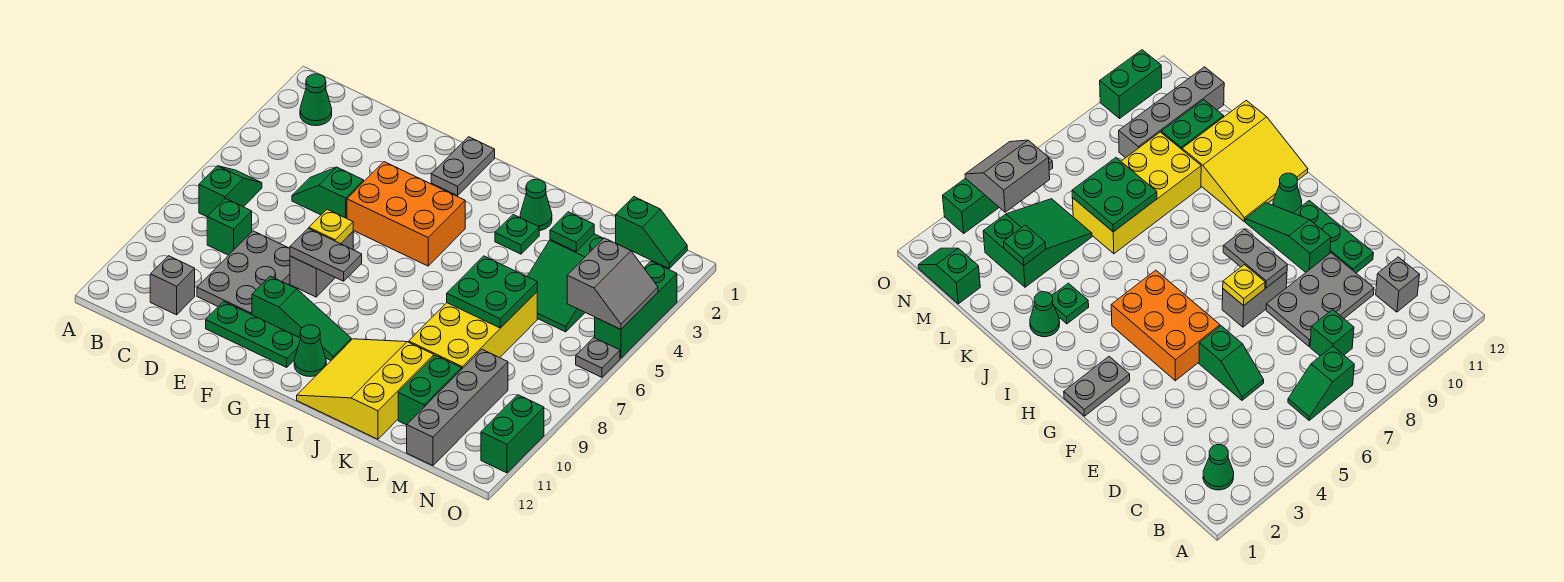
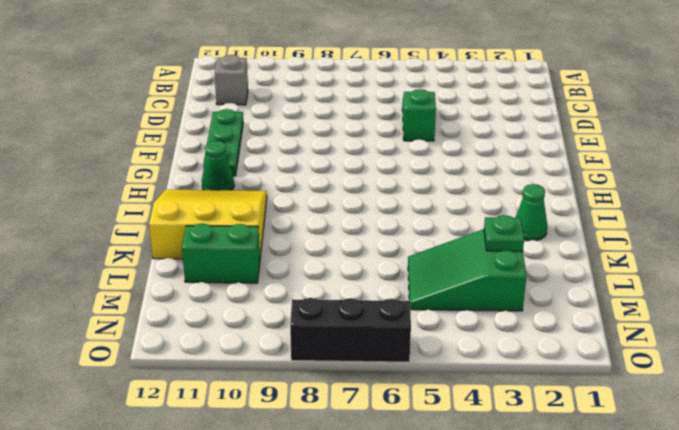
black 1x3 brick [290,298,411,362] -> grey 1x1 plate [576,338,620,377]
none -> green 1x1 cone [300,74,332,126]
none -> green 1x2 slope [199,166,262,217]
none -> green 1x1 brick [207,199,252,255]

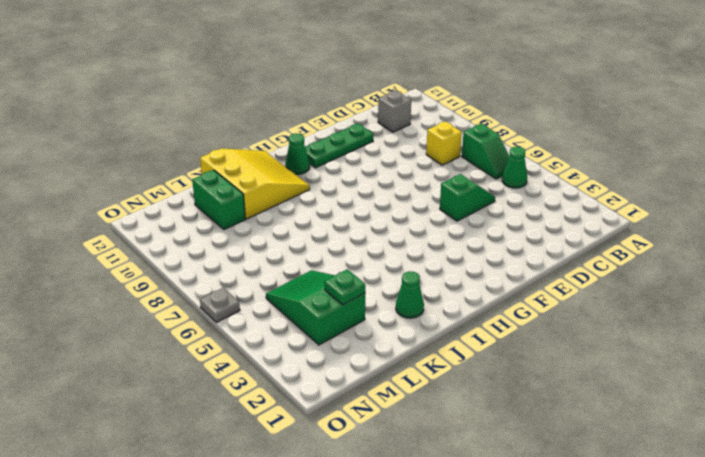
green 1x1 cone [502,147,527,188] -> green 1x1 cone moved to [300,74,332,126]
yellow 1x1 brick [426,122,462,165] -> green 1x1 brick [207,199,252,255]
none -> grey 2x3 plate [197,231,290,315]
none -> orange 2x3 brick [347,162,465,266]
none -> grey 1x2 brick [290,232,353,297]

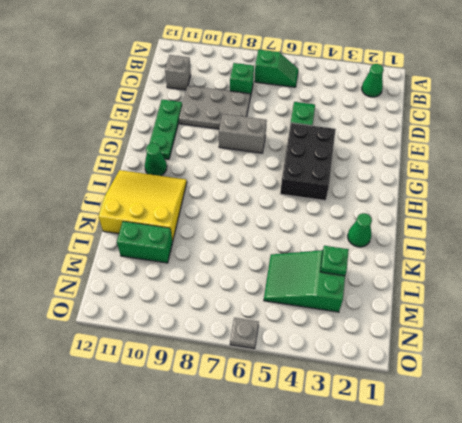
black 2x3 brick [280,123,336,201] -> orange 2x3 brick [347,162,465,266]
none -> green 1x3 slope [252,276,351,360]
none -> grey 1x2 plate [431,137,495,196]
none -> green 1x1 plate [495,215,539,254]

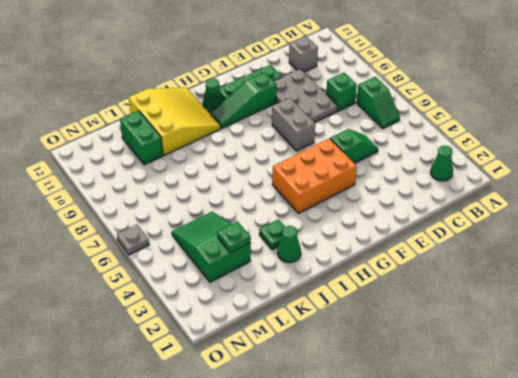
none -> grey 1x2 plate [431,137,495,196]
none -> yellow 2x4 brick [409,292,537,369]
none -> green 1x2 slope [616,197,687,268]

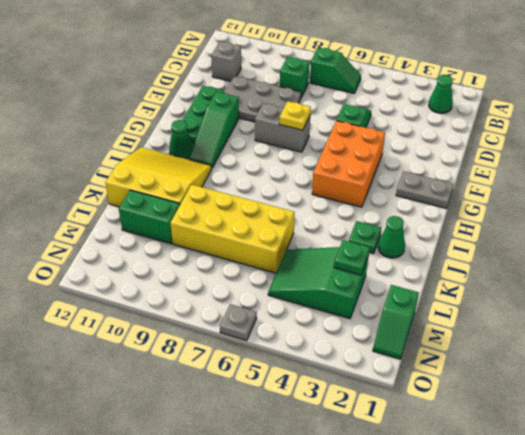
none -> grey 1x4 brick [407,349,508,466]
none -> green 1x3 brick [595,261,677,358]
none -> green 1x2 brick [481,395,544,473]

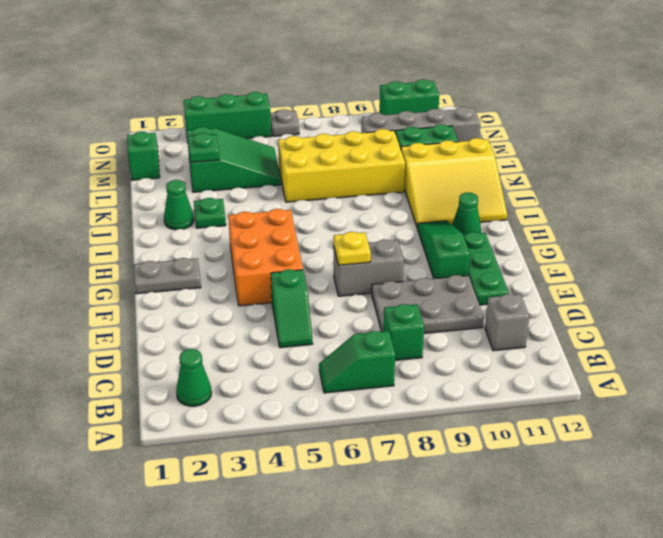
none -> grey 1x2 plate [290,228,362,281]
none -> green 2x2 plate [447,256,537,328]
none -> grey 2x2 slope [567,238,658,329]

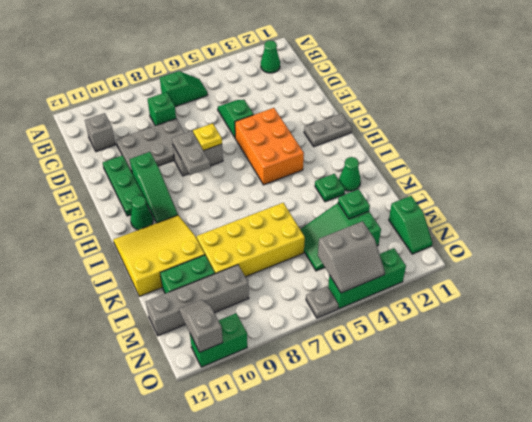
grey 1x2 slope [179,300,223,352] -> none
none -> green 2x2 plate [447,256,537,328]

